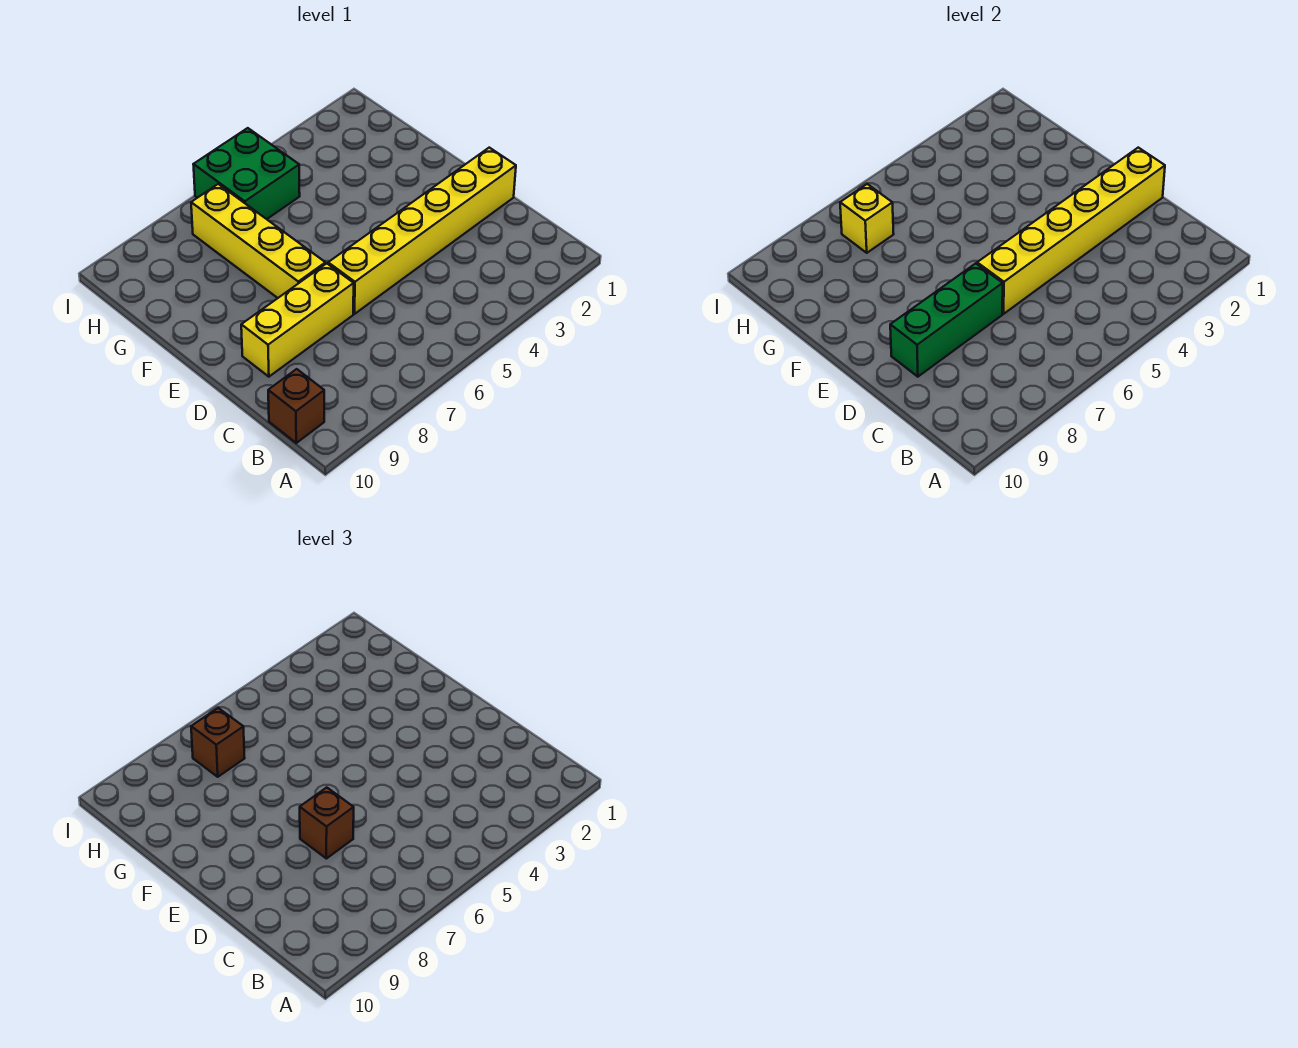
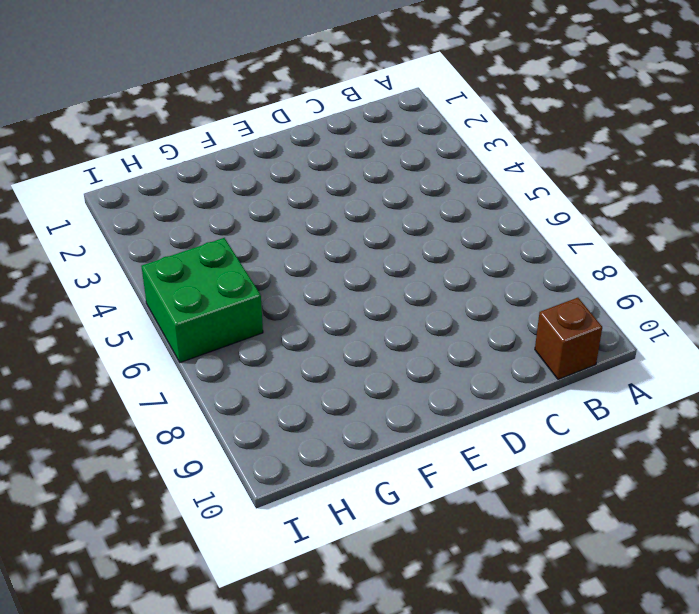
none -> yellow 1x6 brick [328,148,516,314]
none -> yellow 1x3 brick [241,263,354,377]

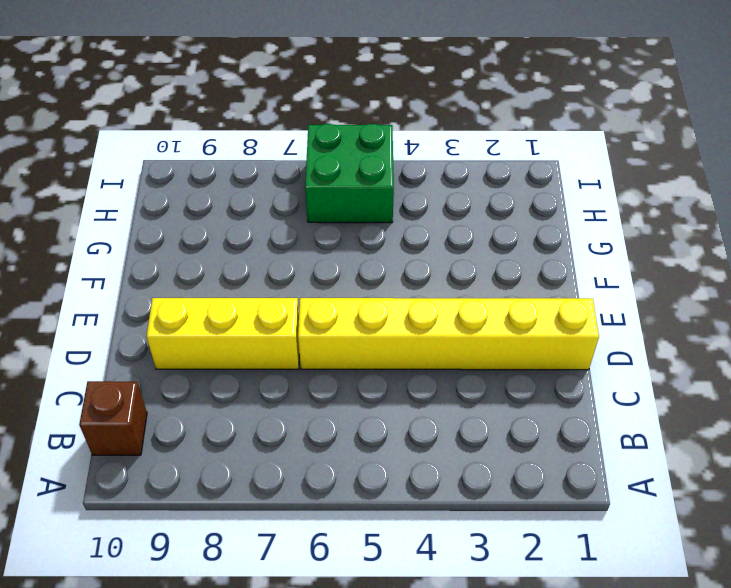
none -> yellow 1x4 brick [191,184,325,298]
none -> yellow 1x6 brick [977,148,1165,314]

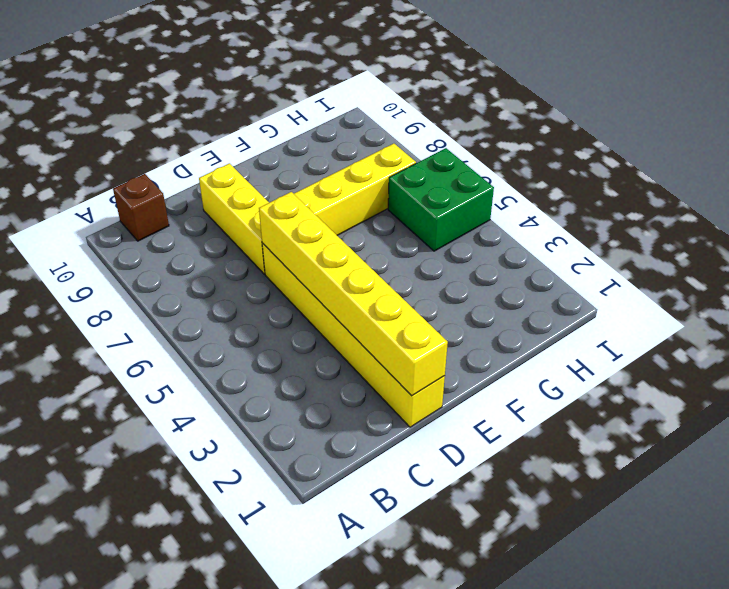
none -> green 1x3 brick [890,263,1003,377]
none -> yellow 1x1 brick [840,184,894,253]

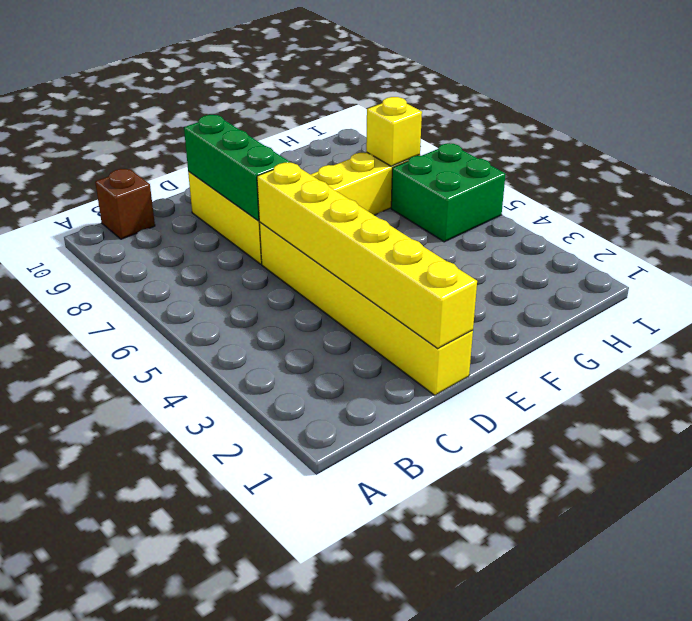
none -> brown 1x1 brick [300,787,354,859]
none -> brown 1x1 brick [191,708,245,777]

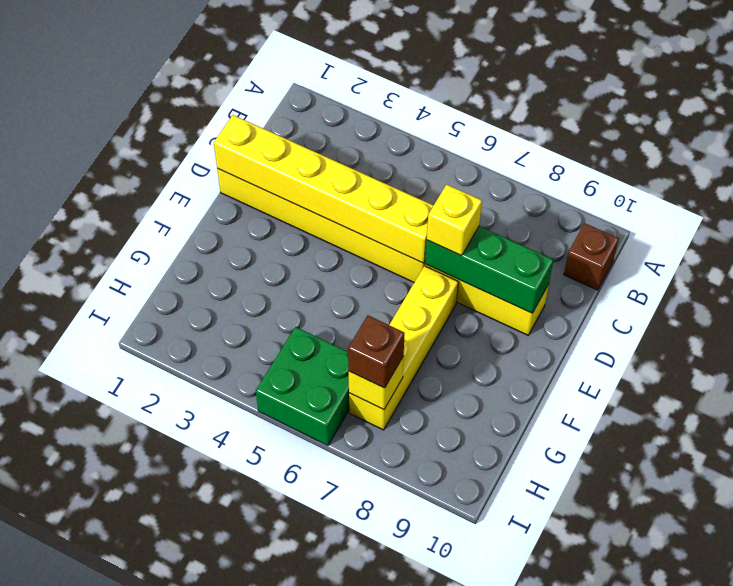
yellow 1x1 brick [427,185,482,256] -> brown 1x1 brick [300,787,354,859]

